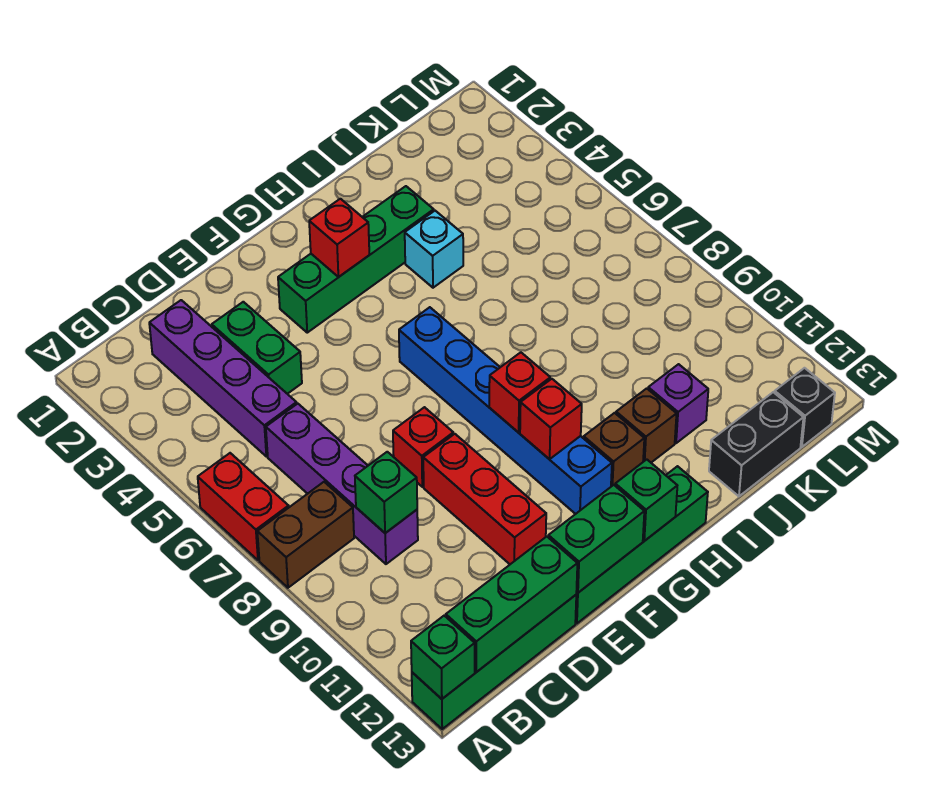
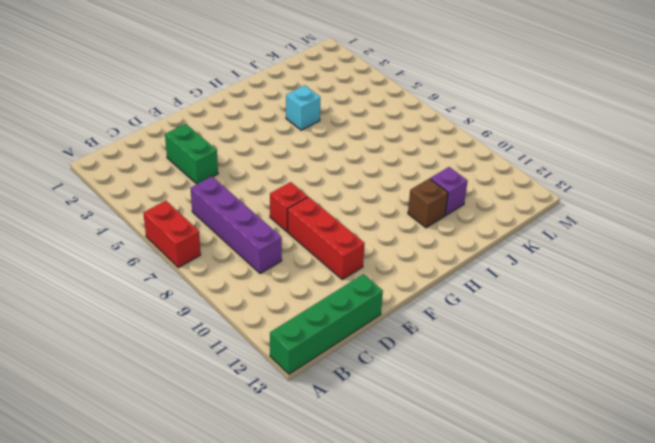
none -> brown 1x2 brick [257,482,354,588]
none -> purple 1x4 brick [149,300,297,456]
none -> green 1x4 brick [575,466,708,623]

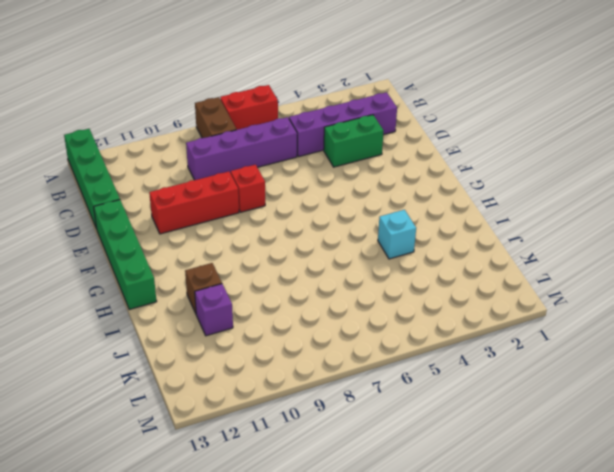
none -> green 1x4 brick [278,186,434,333]
none -> blue 1x6 brick [399,307,612,514]
none -> brown 1x1 brick [584,413,644,486]

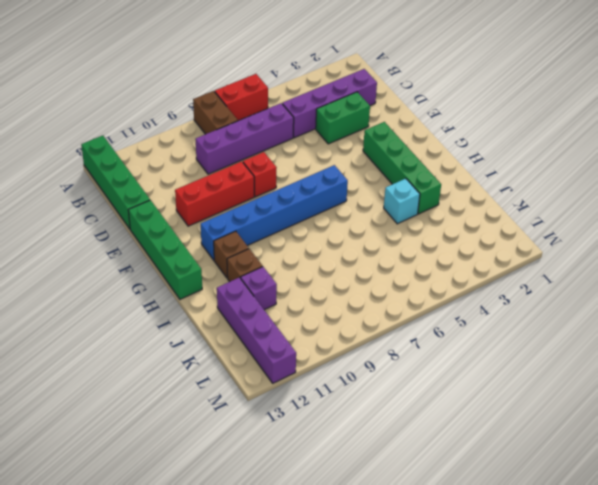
purple 1x4 brick [217,277,296,383] -> none
none -> black 1x2 brick [709,392,804,496]
none -> black 1x1 brick [775,368,835,447]
none -> green 1x1 brick [411,616,475,699]

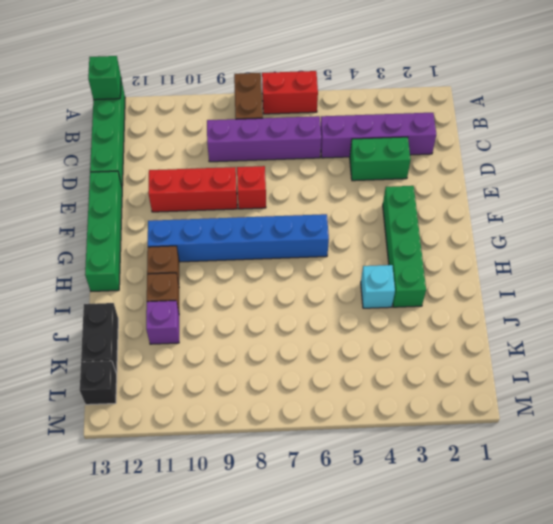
none -> green 1x3 brick [446,537,577,672]
none -> green 1x1 brick [355,452,417,533]
none -> green 1x2 brick [548,485,644,593]

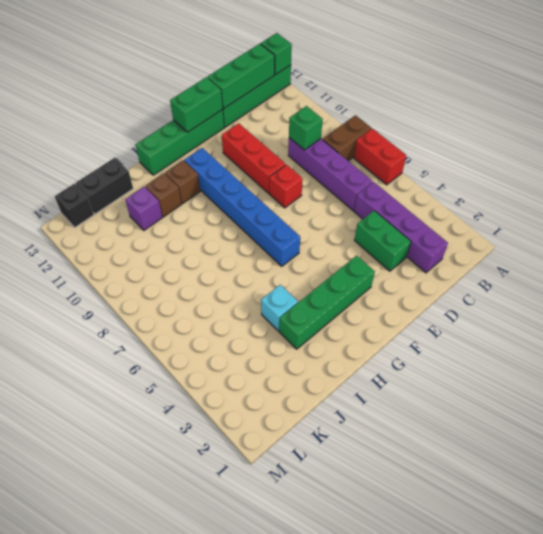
none -> red 1x1 brick [309,199,369,277]
none -> red 1x1 brick [489,352,550,433]
none -> red 1x1 brick [520,379,582,459]

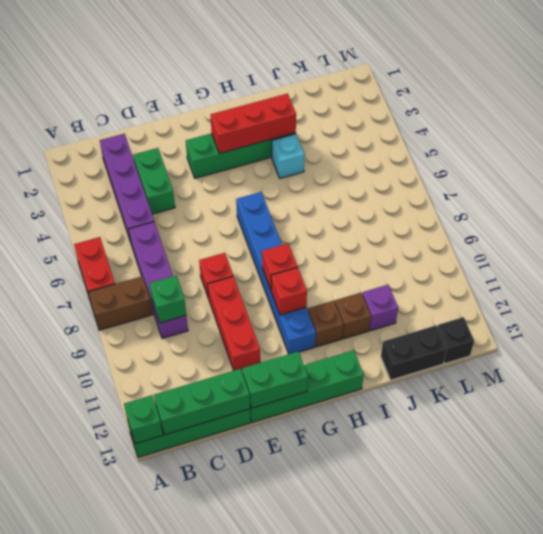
red 1x3 brick [210,93,296,153] -> red 1x1 brick [309,199,369,277]
none -> green 1x1 brick [615,460,677,541]

